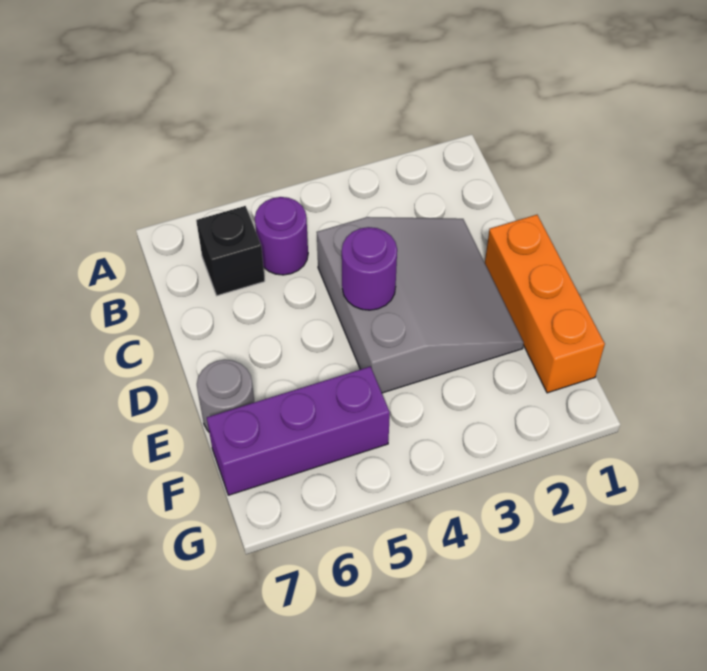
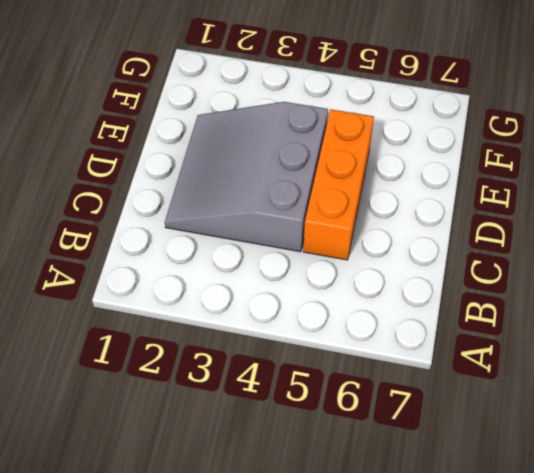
orange 1x3 brick [303,109,374,260] -> orange 1x3 brick moved to [485,215,605,393]
none -> purple 1x1 round brick [255,197,308,275]
none -> black 1x1 brick [196,206,265,296]

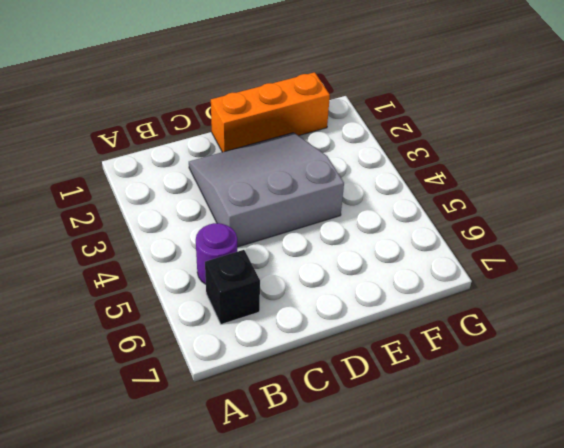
none -> grey 1x1 round brick [197,360,254,432]
none -> purple 1x3 brick [207,367,390,495]

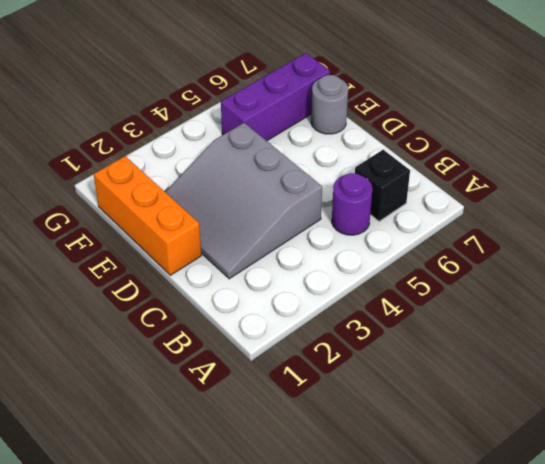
none -> purple 1x1 round brick [342,227,397,310]

